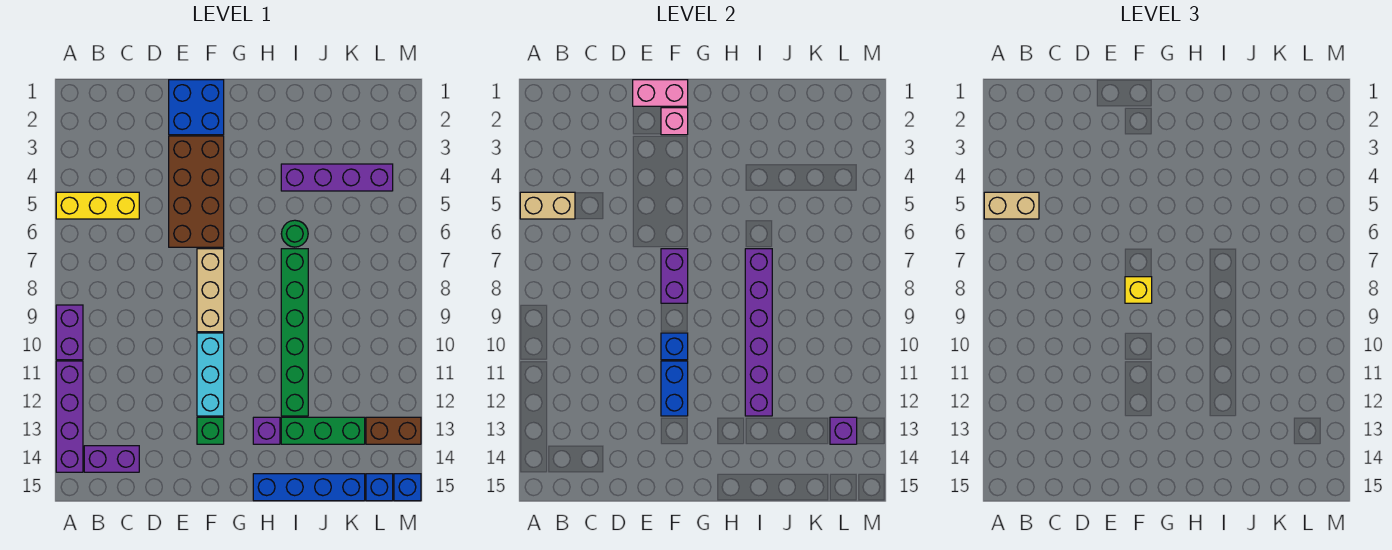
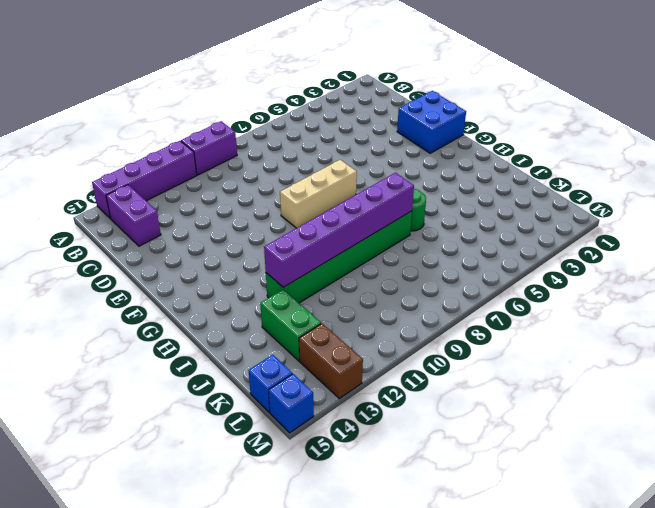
green 1x2 brick [260,290,321,361] -> green 1x3 brick [281,417,365,444]
none -> yellow 1x3 brick [56,192,139,219]
none -> brown 2x4 brick [169,136,224,247]
none -> cyan 1x3 brick [197,333,224,416]

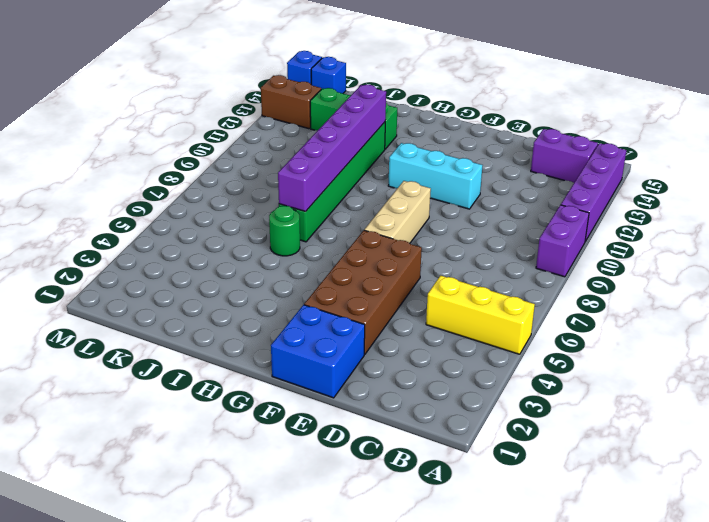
cyan 1x3 brick [388,143,483,209] -> cyan 1x3 brick turned to [197,333,224,416]
none -> green 1x1 brick [197,417,224,444]
none -> purple 1x1 brick [253,417,280,444]
none -> blue 1x4 brick [253,474,365,501]

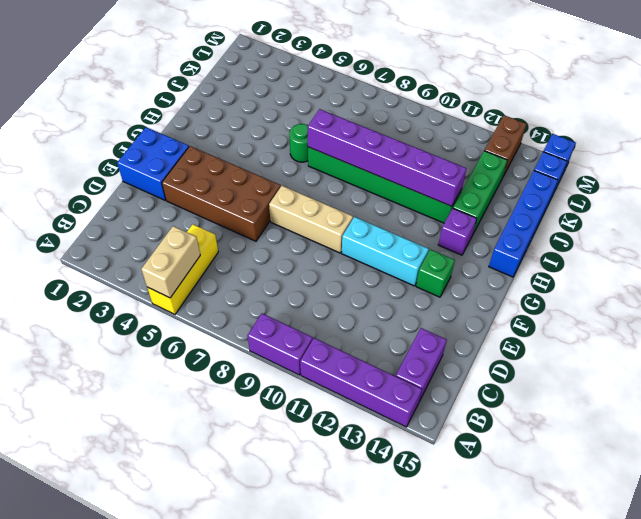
none -> purple 1x4 brick [281,164,393,191]
none -> pink 1x2 brick [633,80,688,106]
none -> pink 1x1 brick [661,108,688,135]

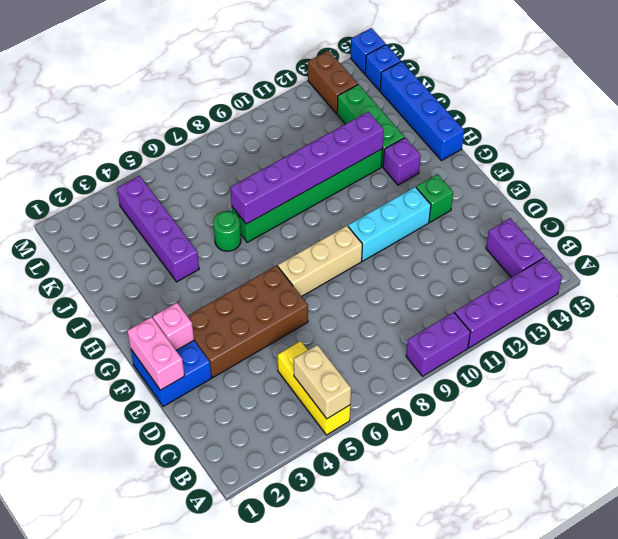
none -> purple 1x2 brick [661,249,688,303]
none -> blue 1x1 brick [661,333,688,360]
none -> blue 1x2 brick [661,361,688,416]

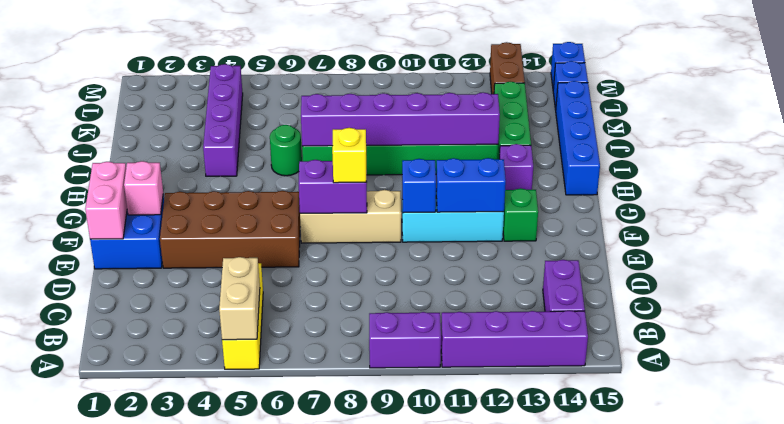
none -> purple 1x1 brick [830,417,857,444]
none -> tan 1x2 brick [984,192,1039,219]

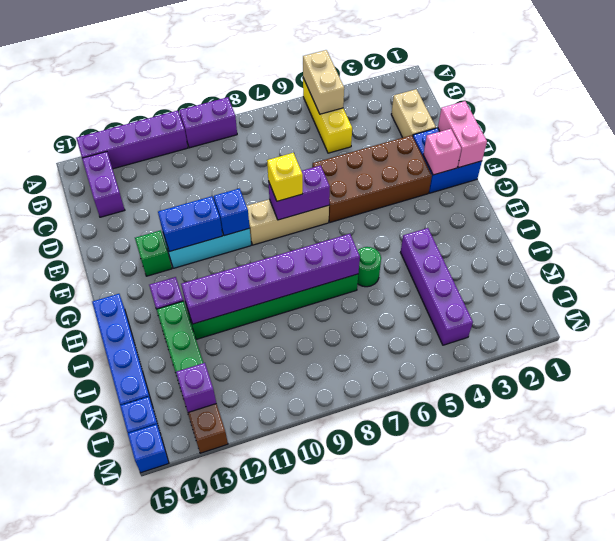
tan 1x2 brick [391,89,436,138] -> tan 1x2 brick moved to [984,192,1039,219]

